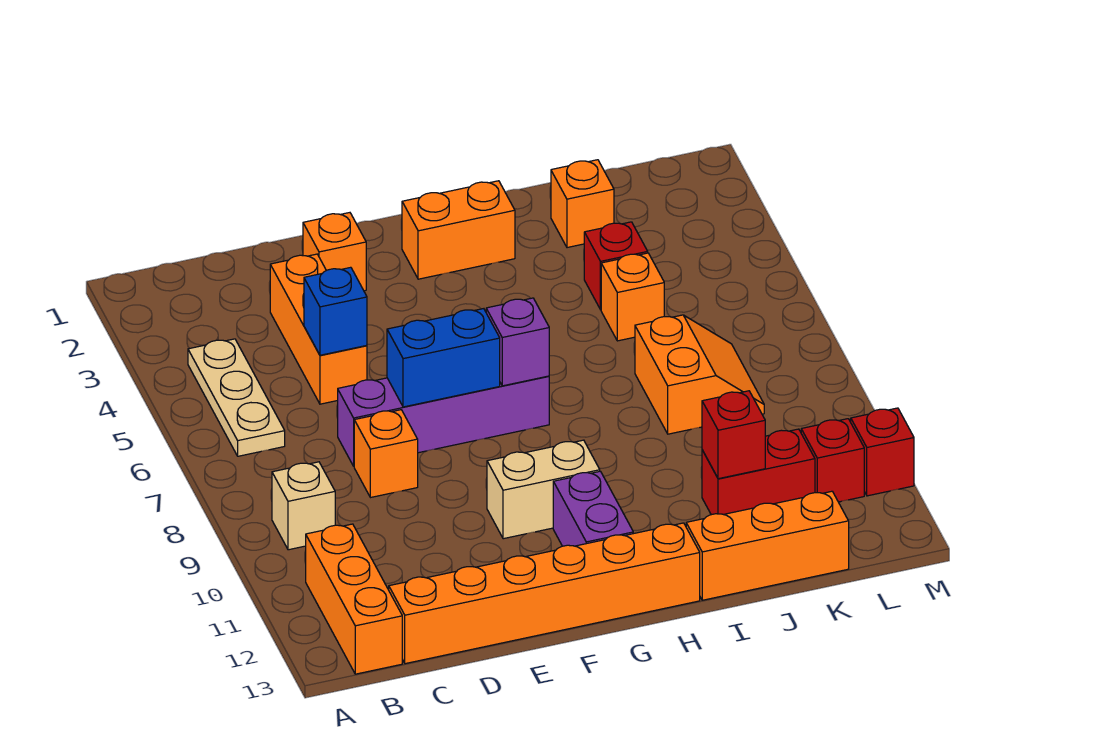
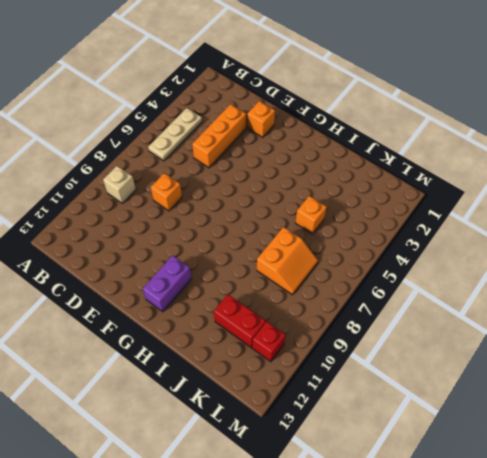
none -> orange 1x3 brick [306,524,402,674]
none -> orange 1x6 brick [389,523,700,664]
none -> purple 1x4 brick [338,376,549,466]

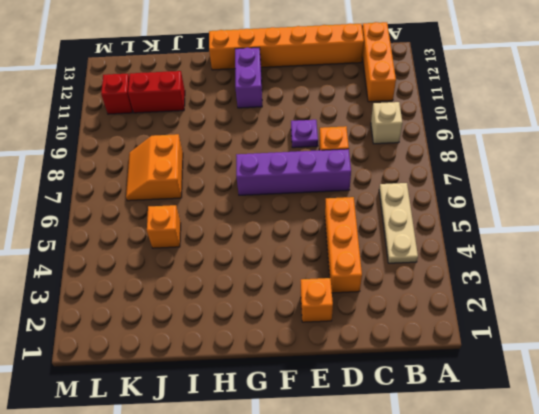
purple 1x1 plate [291,120,318,148] -> none
none -> tan 1x2 brick [487,440,600,539]
none -> orange 1x2 brick [402,181,515,279]
none -> orange 1x3 brick [686,491,849,600]

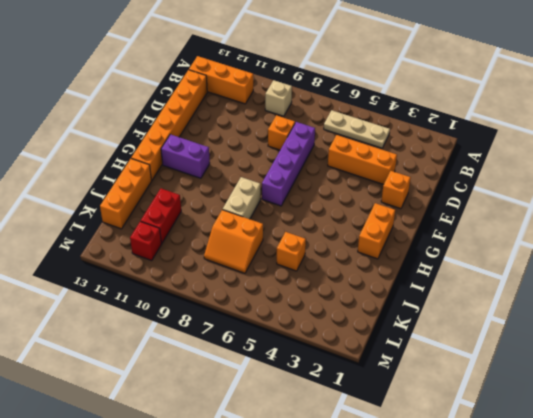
tan 1x2 brick [223,177,261,219] -> tan 1x2 brick moved to [487,440,600,539]
none -> orange 1x1 brick [551,160,614,248]
none -> red 1x1 brick [584,222,648,310]
none -> red 1x1 brick [851,408,914,496]

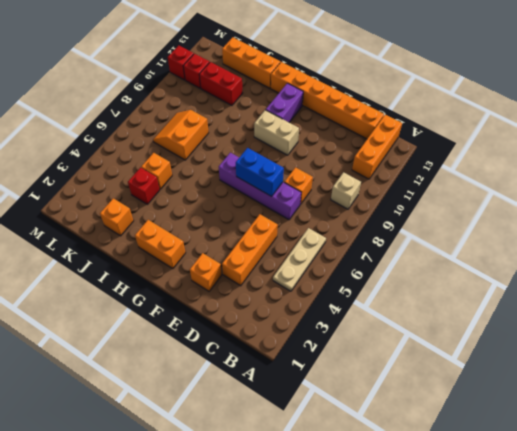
none -> blue 1x1 brick [304,267,367,355]
none -> purple 1x1 brick [486,298,549,386]
none -> red 1x1 brick [702,391,765,479]

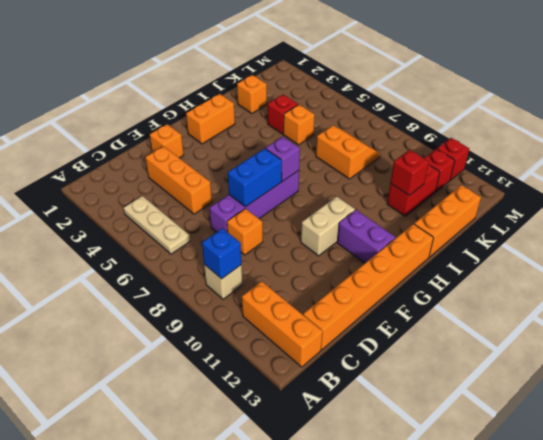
blue 1x1 brick [202,228,241,279] -> blue 1x1 brick moved to [304,267,367,355]

